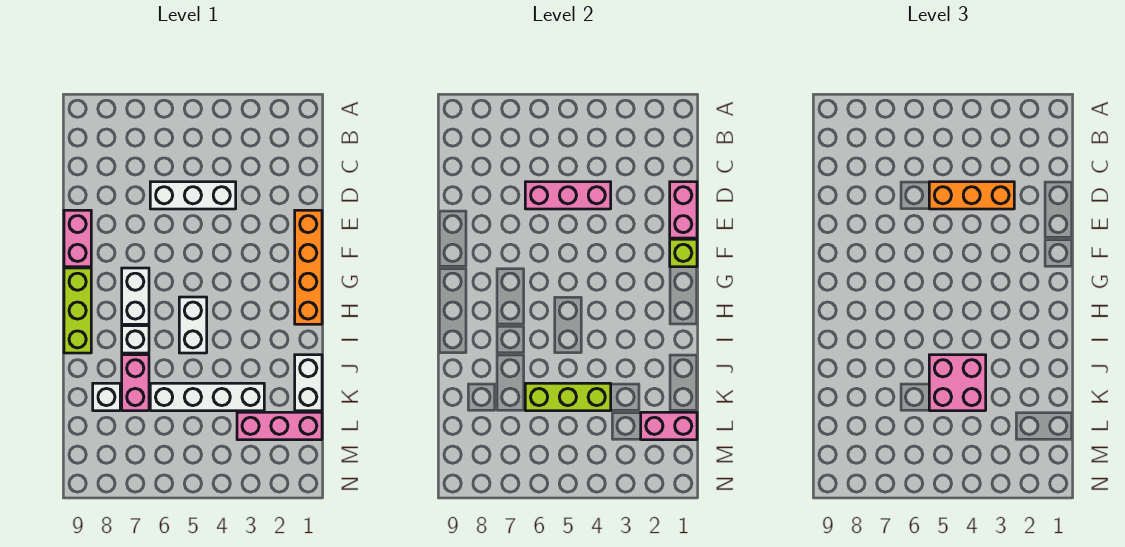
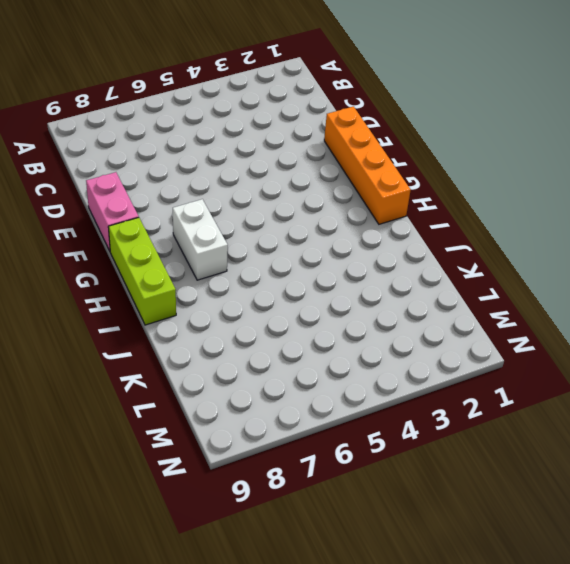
none -> white 1x3 brick [150,182,236,209]
none -> white 1x2 brick [179,297,207,353]
none -> white 1x1 brick [122,326,149,353]

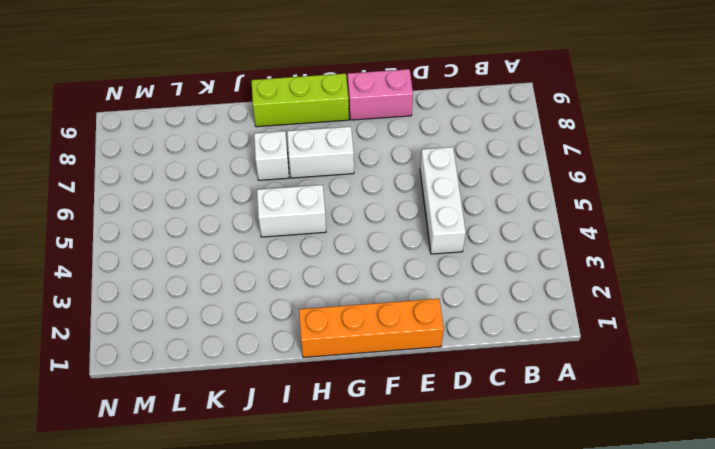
none -> white 1x2 brick [295,355,322,411]
none -> pink 1x2 brick [122,355,149,411]
none -> white 1x4 brick [150,383,264,411]

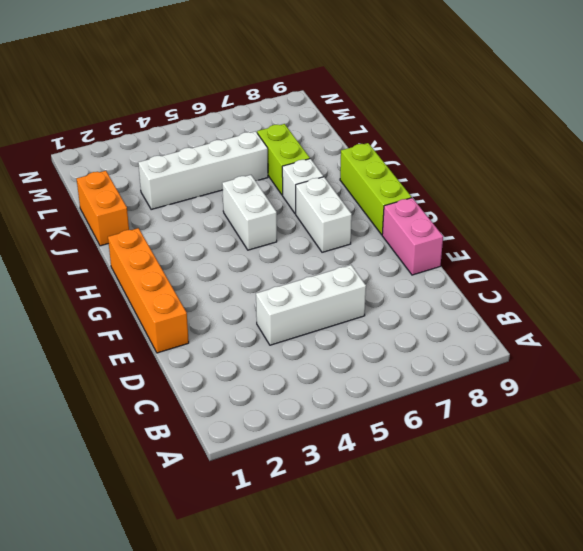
orange 1x2 brick [77,171,129,246] -> white 1x2 brick [295,355,322,411]
lime 1x2 brick [257,124,310,195] -> pink 1x2 brick [122,355,149,411]
none -> white 1x1 brick [93,383,120,411]
none -> pink 1x3 brick [237,412,322,440]
none -> pink 1x2 brick [670,182,697,238]

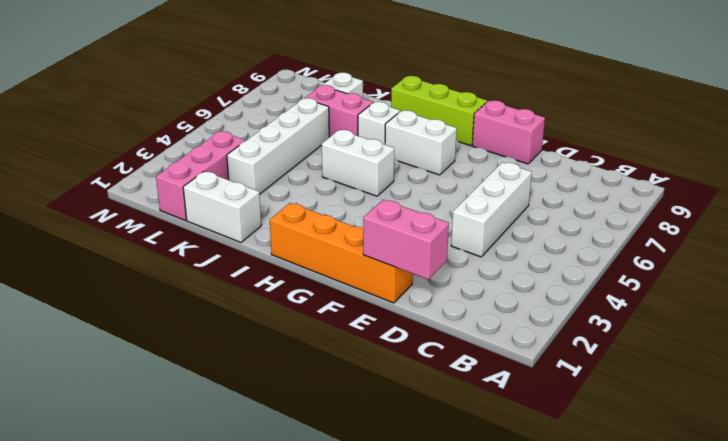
none -> pink 1x3 brick [525,182,611,209]
none -> lime 1x1 brick [670,239,697,267]
none -> lime 1x3 brick [525,383,611,411]

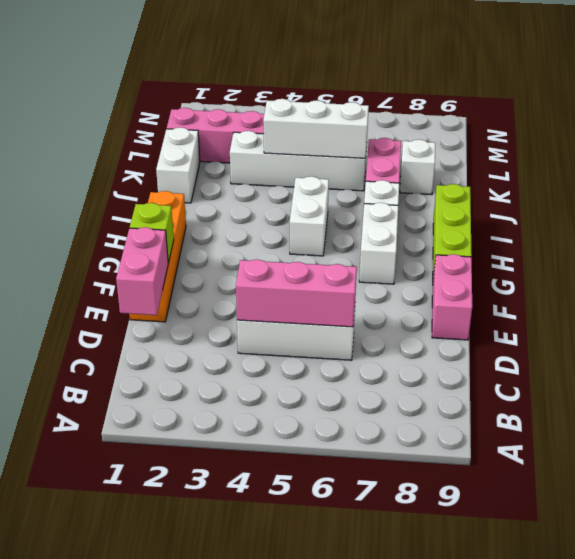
white 1x3 brick [263,99,369,158] -> lime 1x3 brick [525,383,611,411]
none -> pink 1x2 brick [641,412,697,440]
none -> orange 1x3 brick [929,182,1014,209]
none -> pink 2x2 brick [929,355,986,411]

